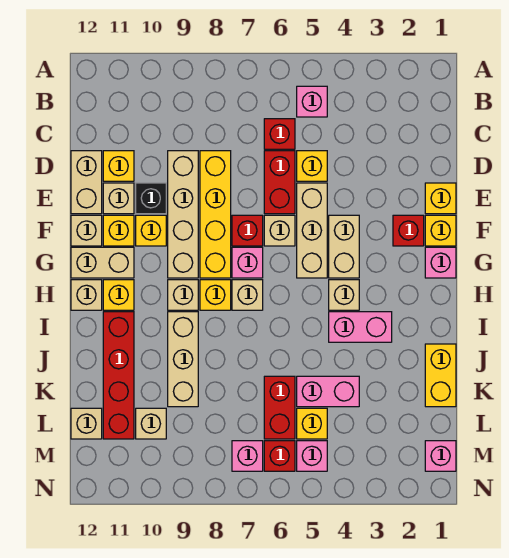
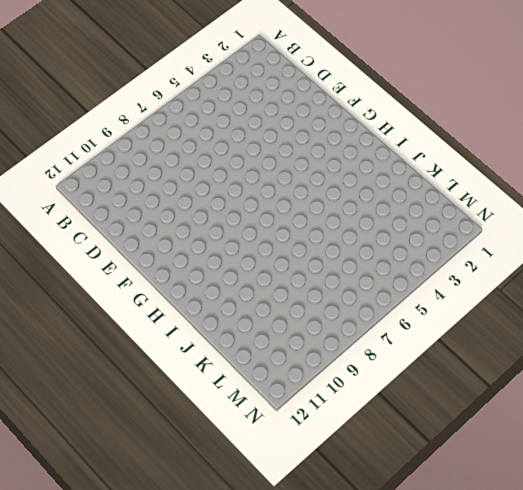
none -> pink 1x1 brick [297,86,327,117]
none -> red 1x1 brick [264,119,295,149]
none -> yellow 1x1 brick [297,151,327,181]
none -> red 1x2 brick [264,151,295,214]

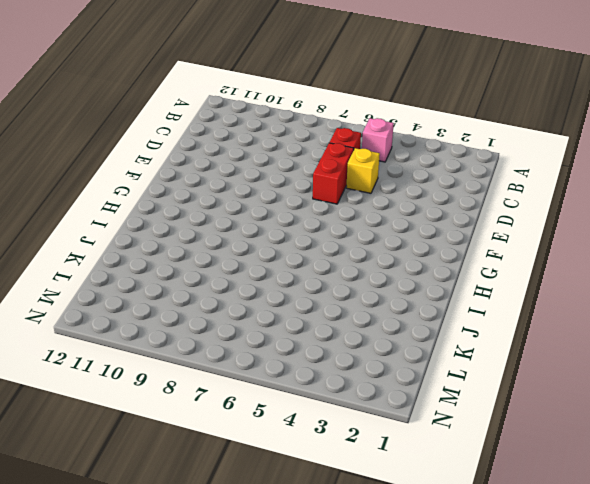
none -> yellow 1x4 brick [200,151,231,278]
none -> tan 1x4 brick [168,151,198,278]
none -> yellow 1x1 brick [103,151,134,181]
none -> tan 1x2 brick [71,151,102,214]

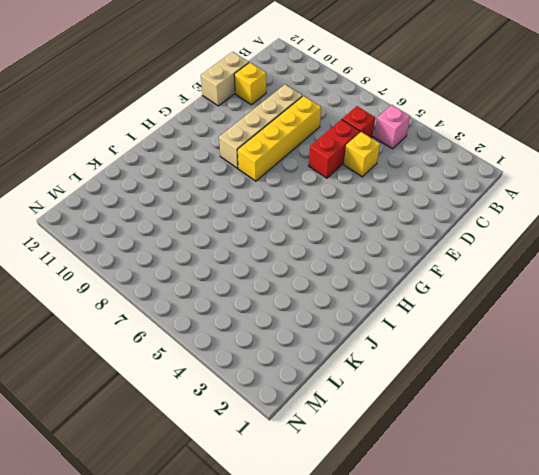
none -> yellow 1x1 brick [425,183,456,214]
none -> tan 1x3 brick [297,183,327,278]
none -> black 1x1 brick [136,183,166,214]
none -> tan 1x1 brick [103,183,134,214]

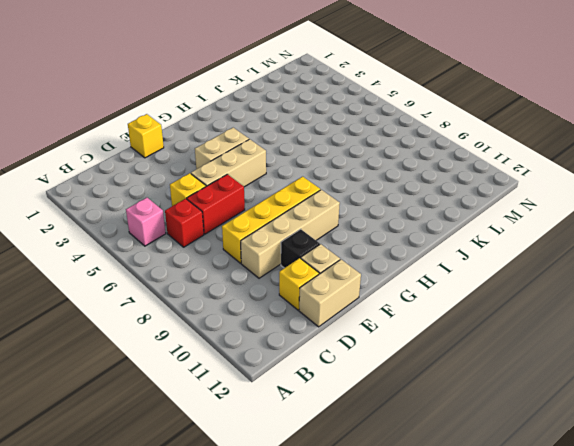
none -> yellow 1x1 brick [425,215,456,246]
none -> red 1x1 brick [393,215,424,246]
none -> tan 1x1 brick [264,215,295,246]
none -> red 1x1 brick [232,215,263,246]

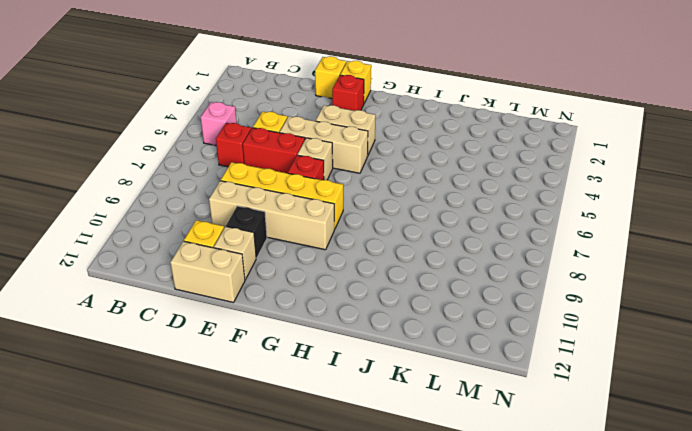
none -> yellow 1x1 brick [136,215,166,246]
none -> yellow 1x1 brick [103,215,134,246]
none -> tan 1x1 brick [71,215,102,246]
none -> pink 1x1 brick [425,247,456,278]

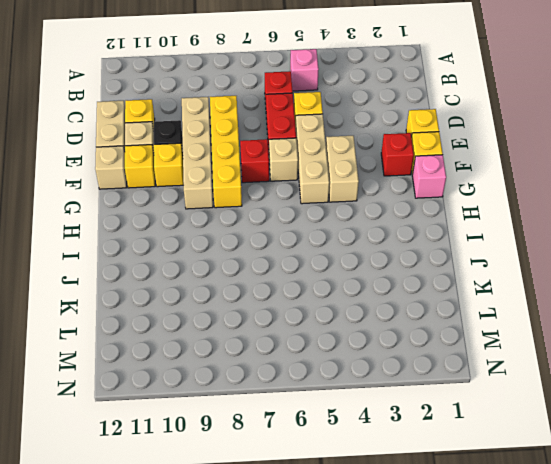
none -> pink 1x1 brick [232,247,263,278]
none -> tan 1x2 brick [71,247,134,278]
none -> tan 1x1 brick [329,280,359,310]
none -> tan 1x1 brick [232,280,263,310]

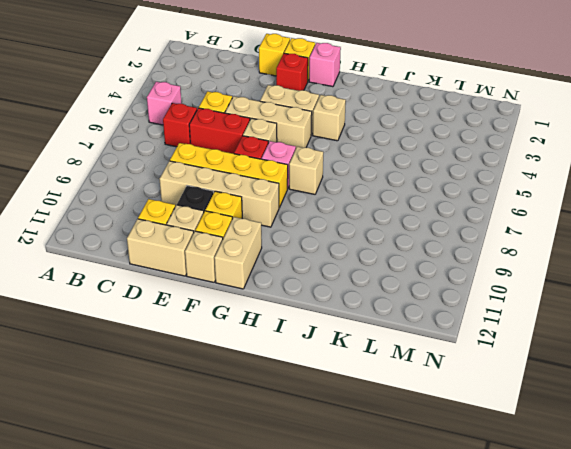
none -> yellow 1x1 brick [200,280,231,310]
none -> tan 1x1 brick [168,280,198,310]
none -> yellow 1x1 brick [103,280,134,310]
none -> tan 1x1 brick [71,280,102,310]

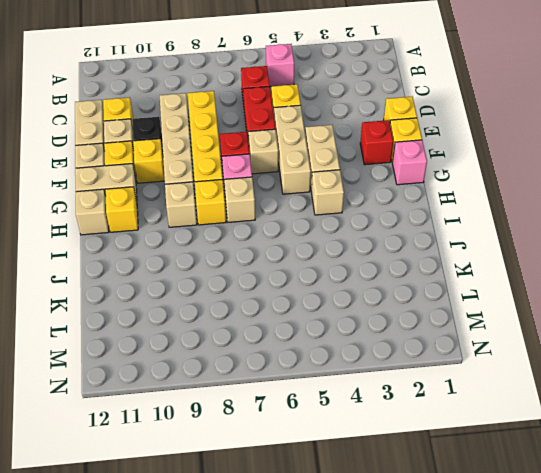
none -> pink 1x2 brick [329,312,392,342]
none -> tan 1x3 brick [168,312,198,407]
none -> red 1x4 brick [103,312,134,439]
none -> yellow 1x2 brick [425,344,456,407]

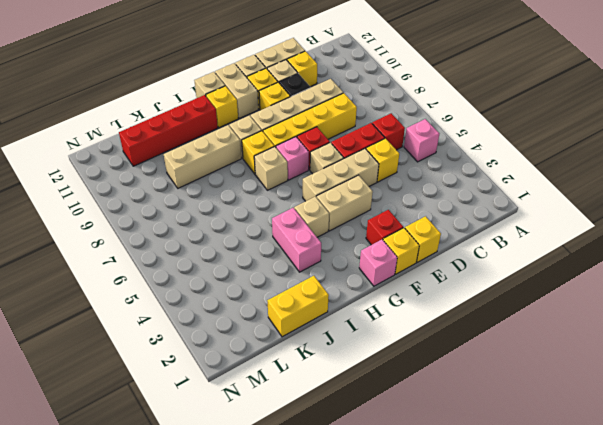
none -> pink 1x2 brick [297,376,359,407]
none -> red 1x2 brick [264,376,295,439]
none -> yellow 1x1 brick [297,408,327,439]
none -> tan 1x1 brick [136,408,166,439]

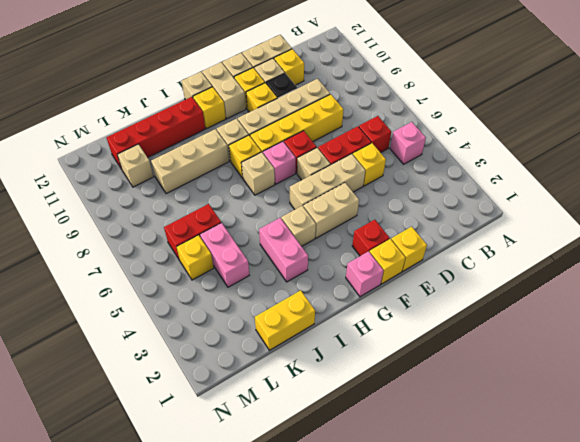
none -> tan 1x1 brick [71,408,102,439]
none -> pink 1x1 brick [425,441,456,471]
none -> pink 1x1 brick [297,441,327,471]
none -> red 1x1 brick [264,441,295,471]

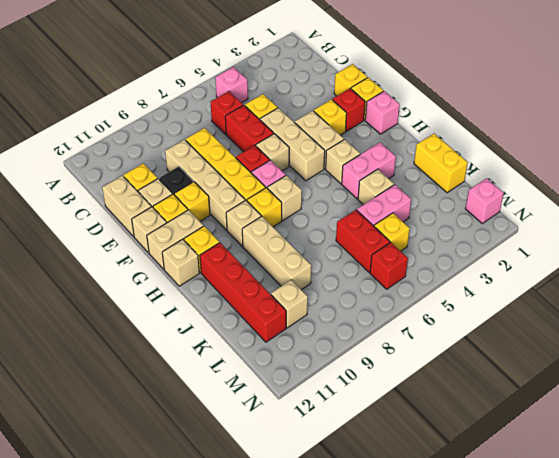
yellow 1x1 brick [314,99,347,135] -> none
tan 1x1 brick [358,169,394,205] -> tan 1x1 brick moved to [71,408,102,439]
none -> pink 1x1 brick [297,441,327,471]
none -> pink 1x1 brick [232,441,263,471]

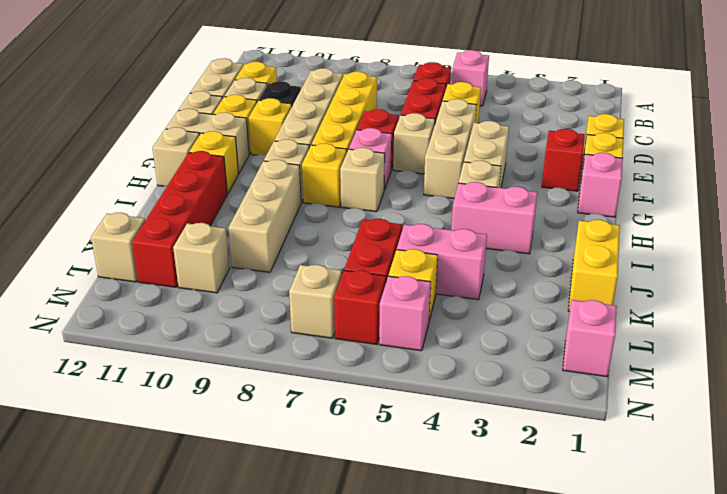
tan 1x1 brick [289,265,342,338] -> pink 1x1 brick [232,441,263,471]

